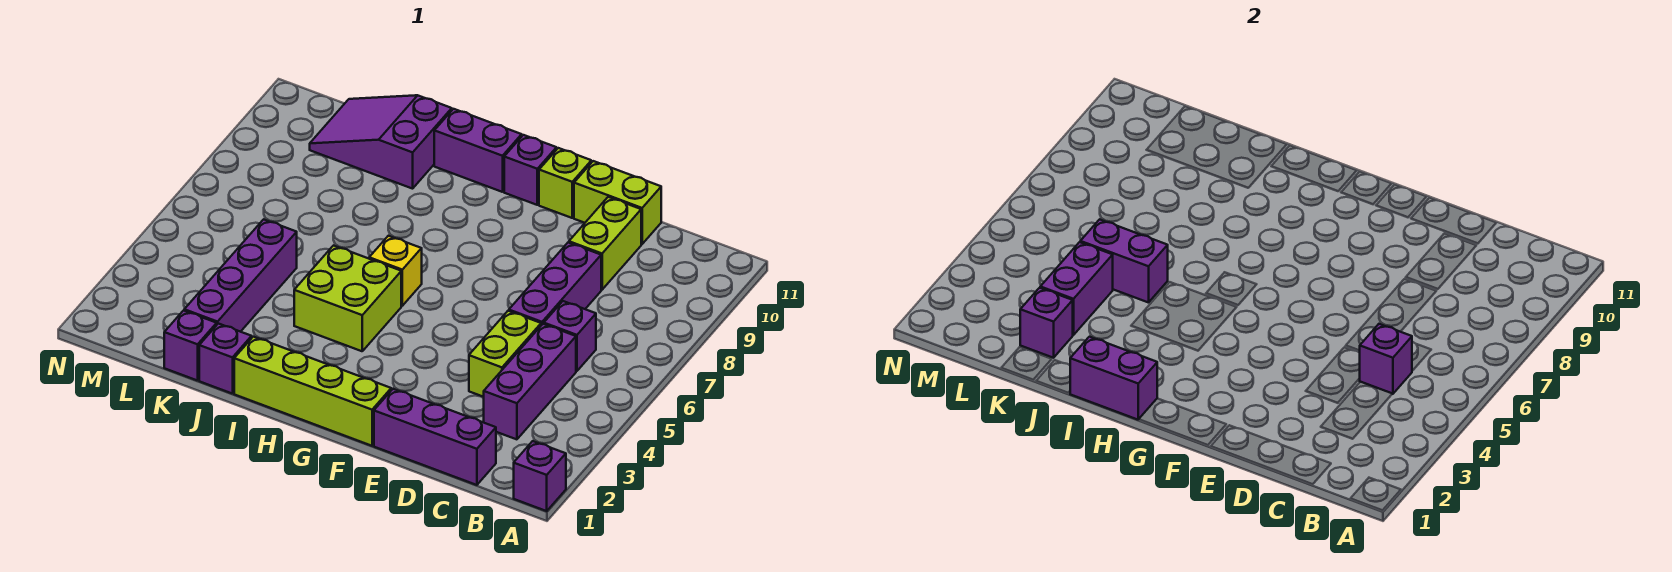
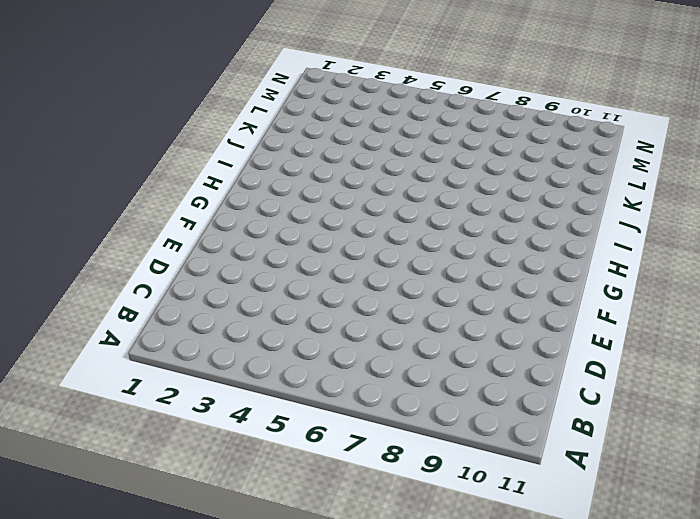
none -> purple 1x1 brick [514,441,566,511]
none -> purple 1x3 brick [374,389,496,485]
none -> purple 1x3 brick [484,324,576,439]

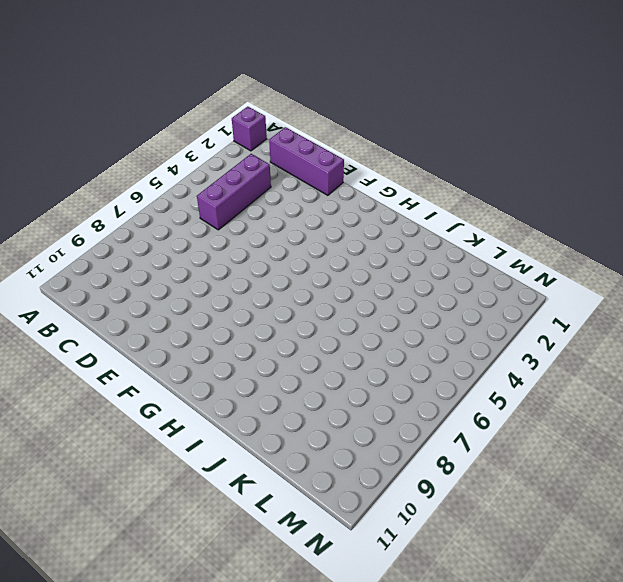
none -> purple 1x1 brick [544,301,596,371]
none -> lime 1x2 brick [469,311,541,397]
none -> purple 1x3 brick [509,243,601,325]

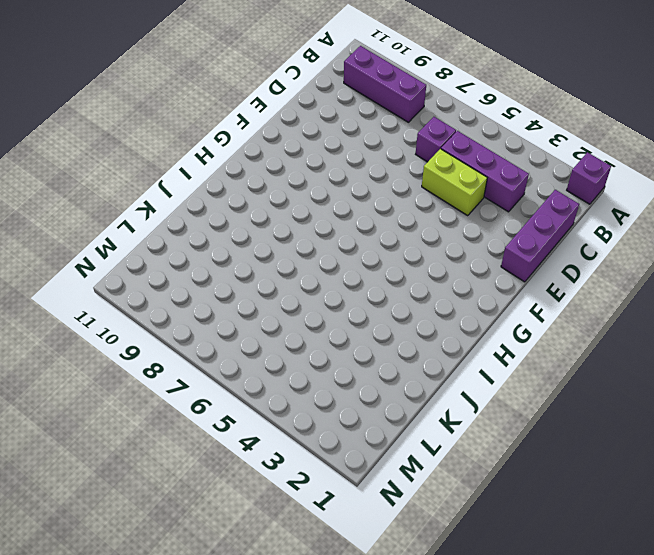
purple 1x3 brick [344,46,426,122] -> purple 1x3 brick moved to [509,243,601,325]
none -> lime 1x2 brick [569,197,641,290]
none -> lime 1x2 brick [574,161,661,244]
none -> lime 1x4 brick [234,337,391,446]

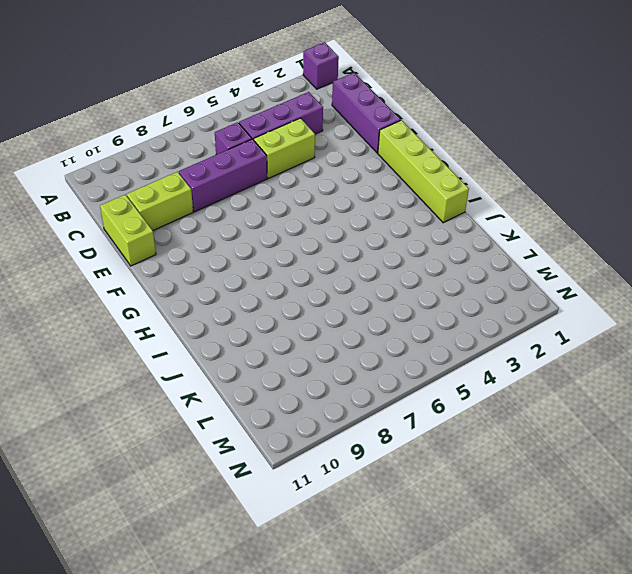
none -> lime 1x1 brick [539,148,591,218]
none -> purple 1x1 brick [504,135,557,205]
none -> lime 2x2 brick [294,246,401,351]

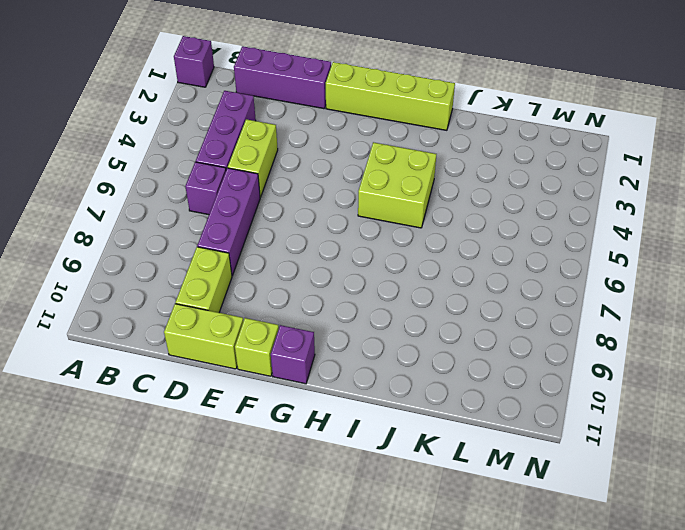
none -> yellow 1x1 brick [369,236,422,306]
none -> purple 1x2 brick [434,109,522,192]
none -> purple 1x1 brick [199,324,252,394]

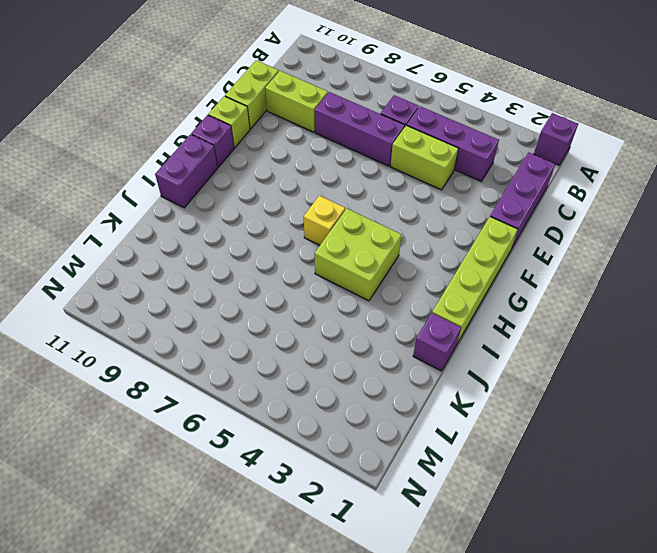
none -> purple 2x3 slope [310,95,452,189]
none -> purple 1x1 brick [164,311,217,381]
none -> purple 1x4 brick [184,219,297,332]

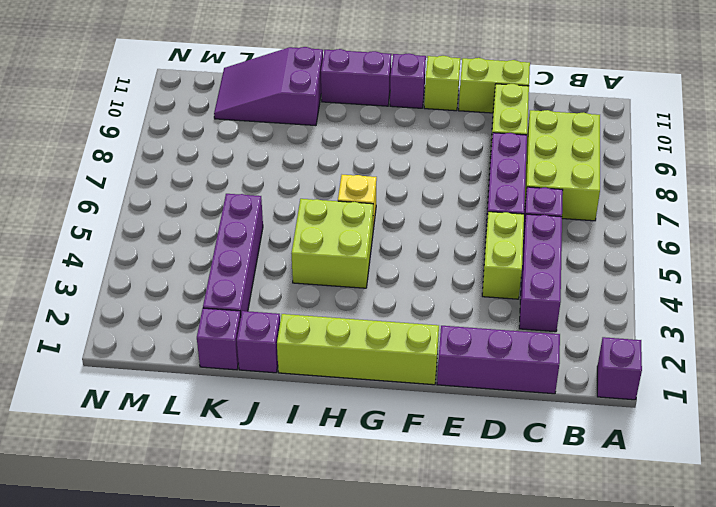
lime 2x3 brick [524,110,600,221] -> none
none -> purple 1x1 brick [1359,324,1412,394]
none -> purple 1x2 brick [1070,337,1157,420]
none -> purple 1x2 brick [1080,219,1168,303]

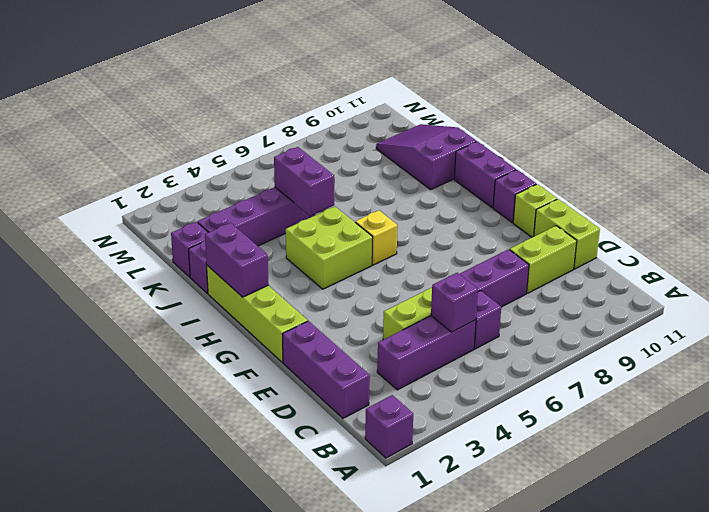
none -> purple 1x1 brick [1020,288,1073,358]
none -> purple 1x2 brick [1040,242,1113,335]

